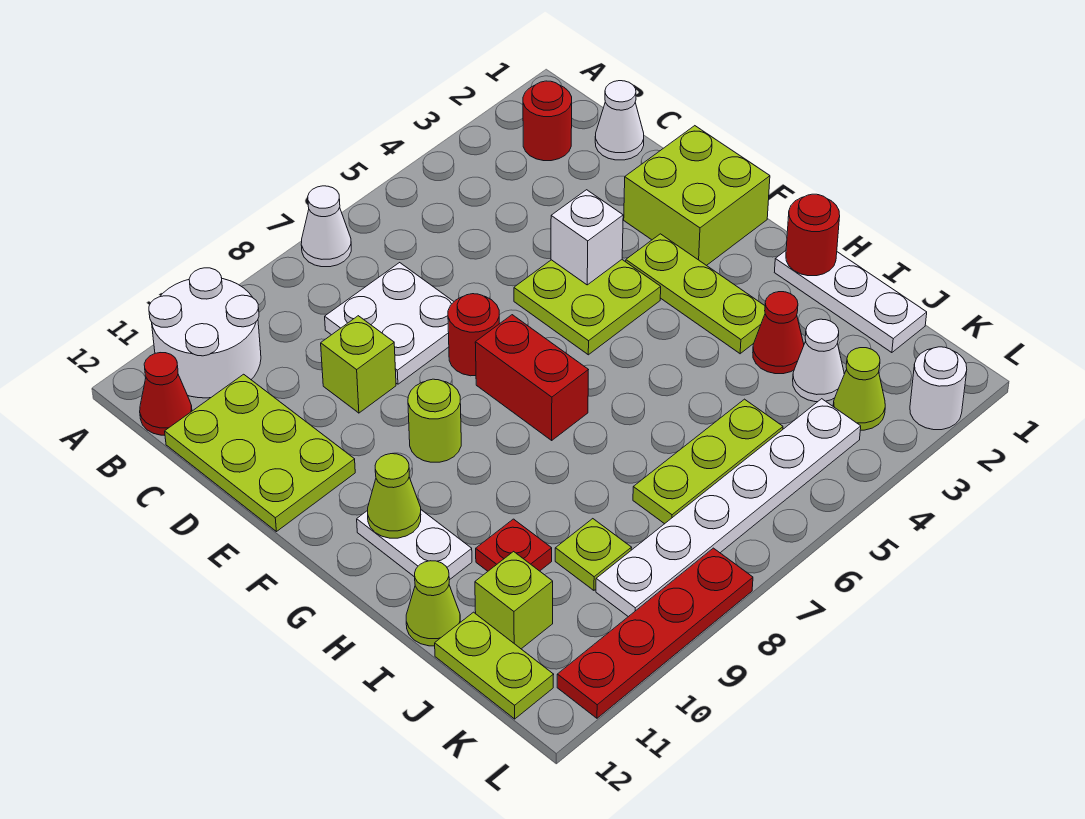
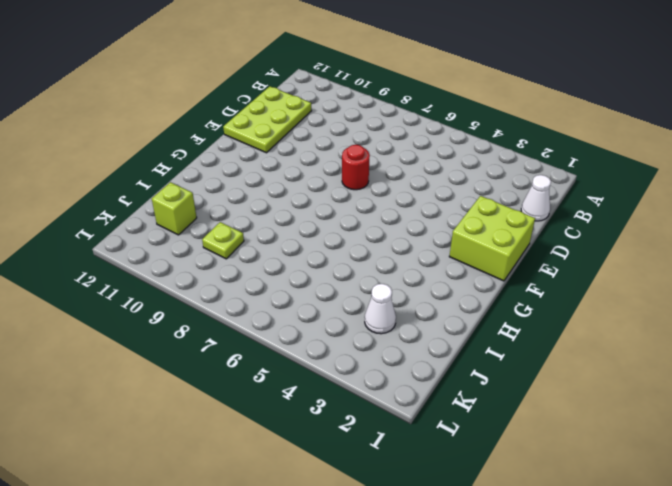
none -> white 1x1 cone [301,186,351,267]
none -> white 2x2 round brick [149,268,261,398]
none -> red 1x1 round brick [523,81,572,161]
none -> red 1x1 cone [140,353,192,435]

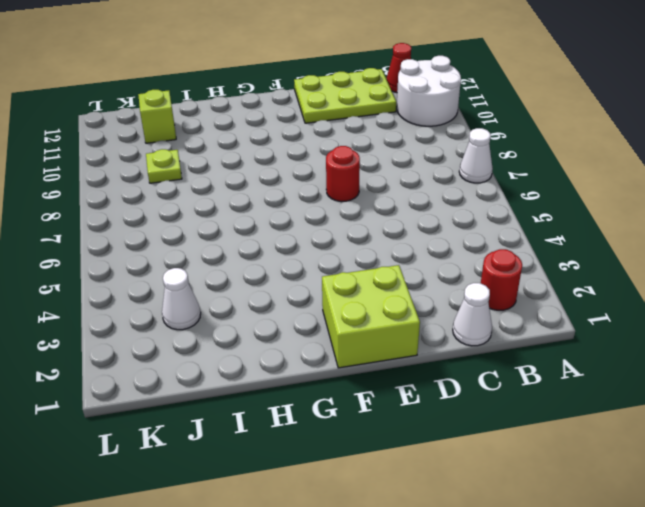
none -> white 2x2 plate [325,263,454,384]
none -> lime 1x1 brick [321,316,396,413]
none -> lime 2x2 plate [514,260,661,355]
none -> lime 1x3 plate [626,234,765,354]

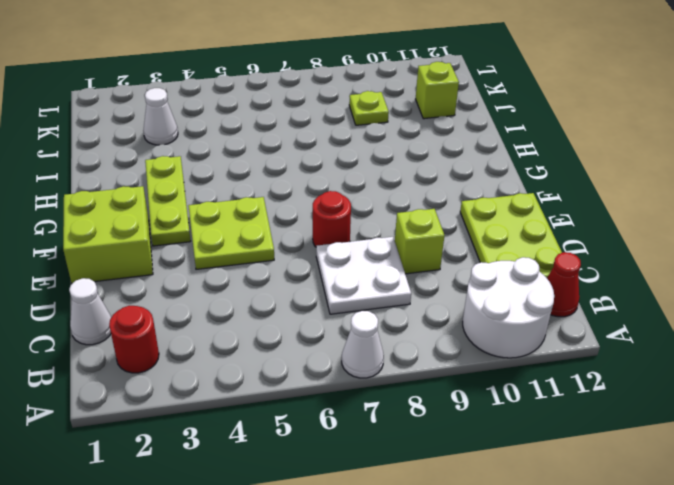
none -> red 1x2 brick [475,315,588,440]
none -> lime 1x1 round brick [408,379,461,462]
none -> white 1x2 plate [357,510,472,580]
none -> white 1x3 plate [774,251,927,353]

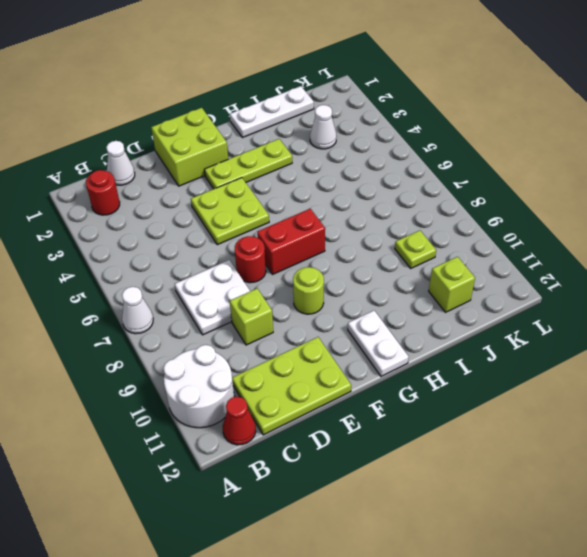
white 1x2 plate [348,311,409,376] -> white 1x2 plate turned to [357,510,472,580]
none -> red 1x1 cone [753,292,804,374]
none -> red 1x1 plate [476,519,552,571]
none -> lime 1x1 cone [406,561,460,646]
none -> lime 1x3 plate [633,399,783,524]

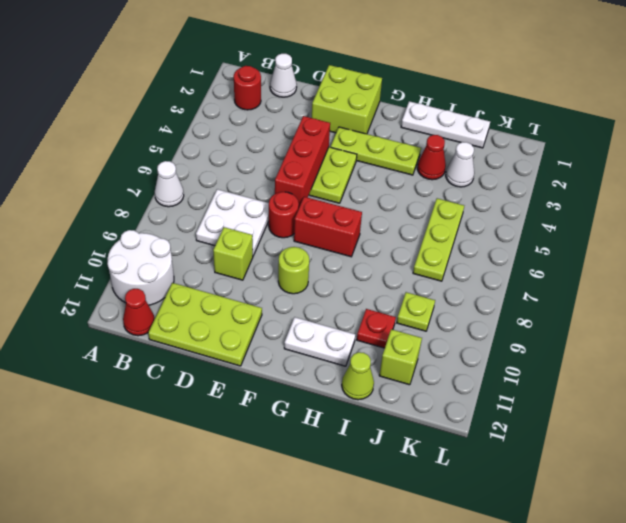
red 1x3 brick [275,116,330,209] -> white 1x1 brick [551,190,623,285]
none -> lime 1x2 plate [435,612,554,719]
none -> lime 1x1 cone [833,348,885,430]
none -> white 1x6 plate [596,399,861,617]
none -> white 1x1 round brick [910,347,967,430]

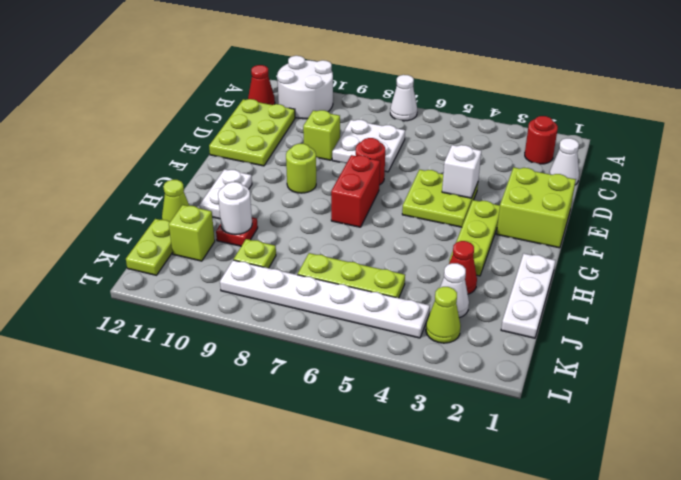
white 1x1 round brick [218,182,252,235] -> white 1x1 round brick moved to [910,347,967,430]
none -> red 1x4 plate [557,548,753,718]
none -> lime 1x1 cone [368,454,421,538]
none -> red 1x1 round brick [786,194,840,276]

